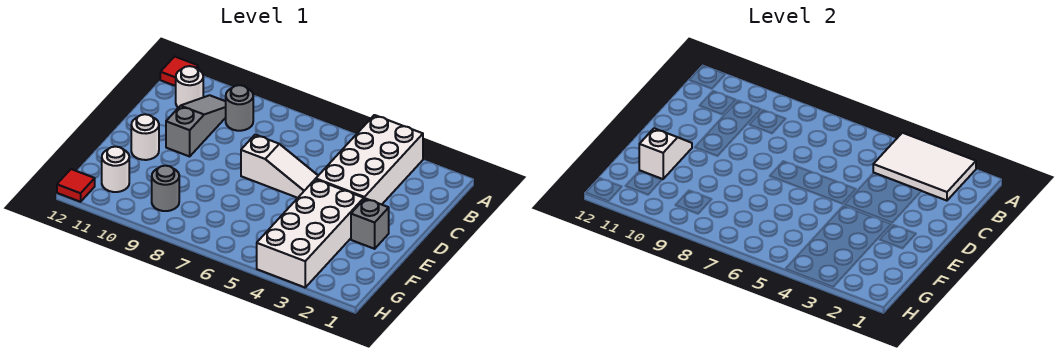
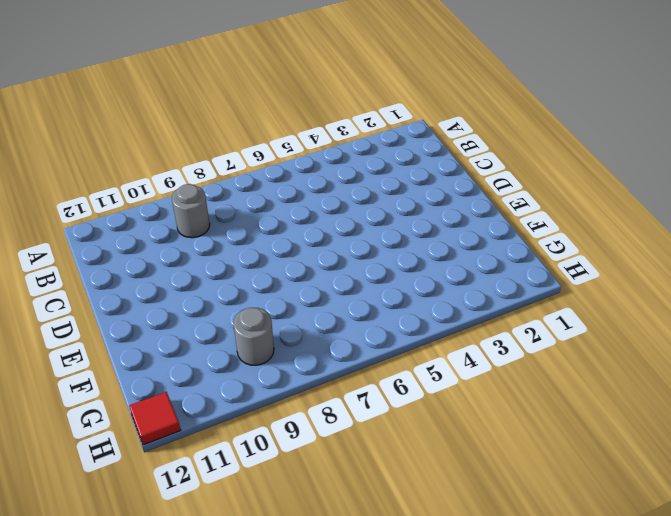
none -> white 2x4 brick [316,115,423,205]
none -> red 1x1 tile [160,56,198,86]
none -> grey 1x3 slope [166,95,226,156]

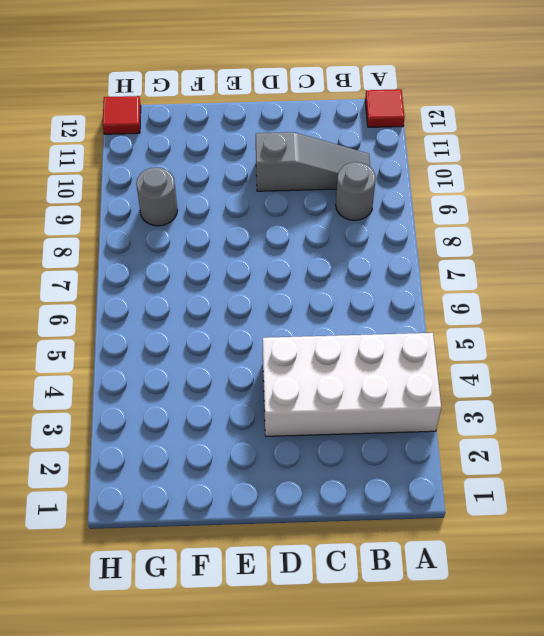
none -> white 1x1 round brick [176,66,203,108]
none -> white 1x3 slope [241,135,318,198]
none -> grey 1x1 brick [351,198,389,249]

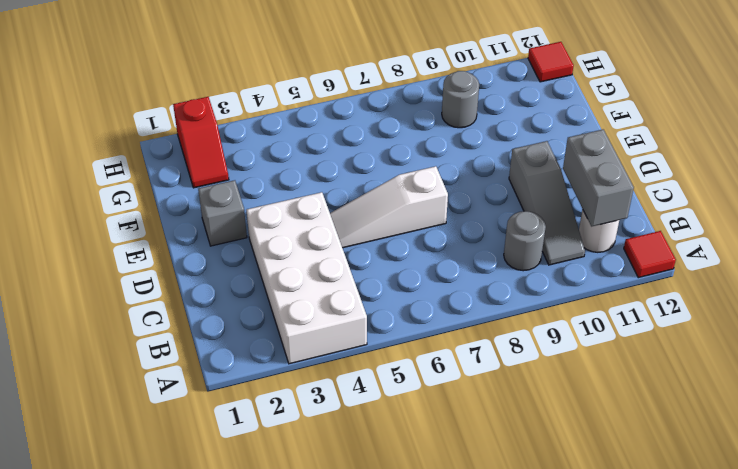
grey 1x2 brick [563,129,634,227] -> none
red 1x2 slope [173,97,229,188] -> none
none -> white 2x4 brick [257,179,364,287]
none -> white 1x1 round brick [131,114,159,160]
none -> white 1x1 round brick [102,147,129,192]

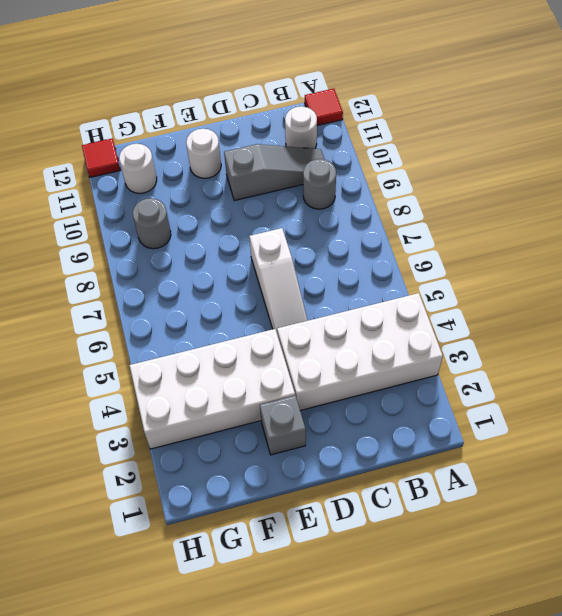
none -> white 2x3 tile [873,133,976,201]
none -> white 1x2 slope [639,128,692,179]

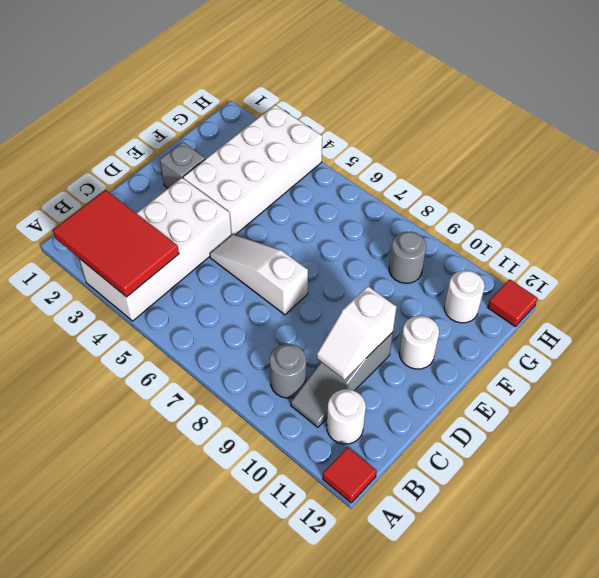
red 2x3 tile [53,190,179,297] -> white 2x3 tile [873,133,976,201]
white 1x2 slope [317,286,397,380] -> white 1x2 slope moved to [639,128,692,179]

